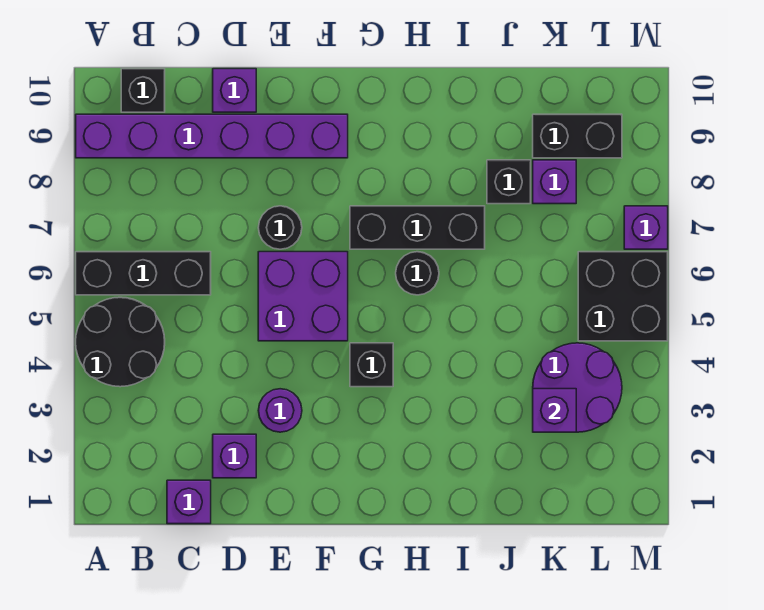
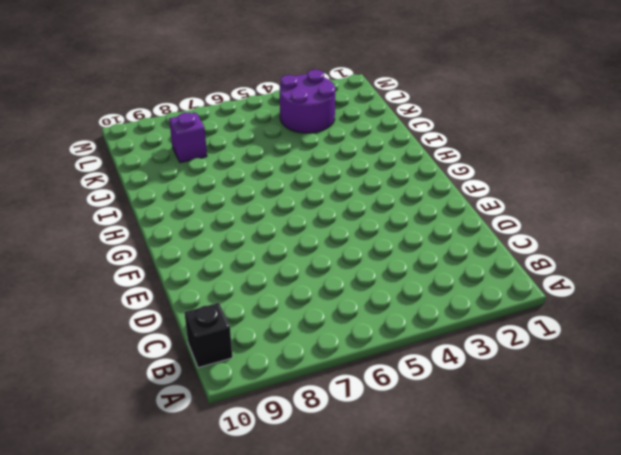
none -> black 2x2 round brick [76,297,165,387]
none -> black 1x3 brick [76,252,211,295]
none -> purple 1x6 brick [76,114,348,158]

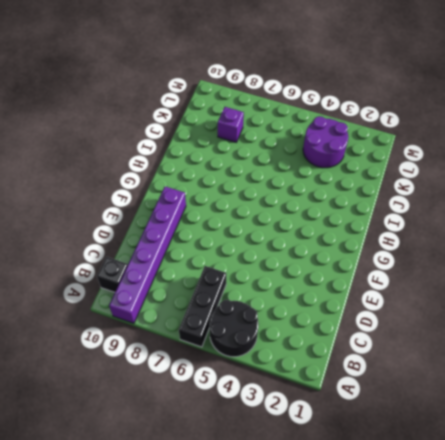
none -> purple 1x1 brick [167,480,211,524]
none -> purple 1x1 brick [213,434,256,478]
none -> purple 1x1 brick [213,69,256,112]

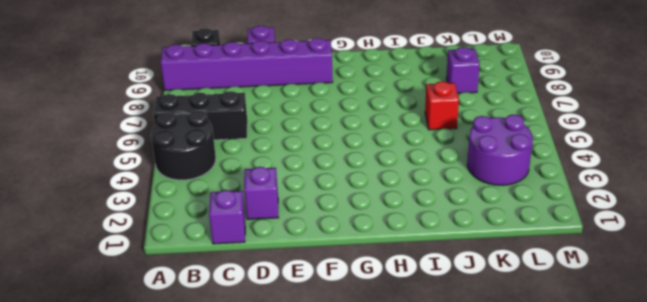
red 1x1 brick [425,81,459,130] -> none
none -> purple 1x1 round brick [258,389,302,432]
none -> purple 2x2 brick [258,252,348,341]
none -> black 1x1 round brick [258,206,302,249]

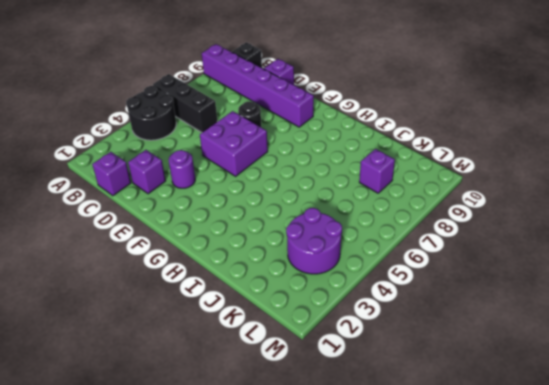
none -> black 1x1 brick [350,343,393,387]
none -> black 1x3 brick [350,206,485,249]
none -> black 1x1 round brick [396,252,439,295]

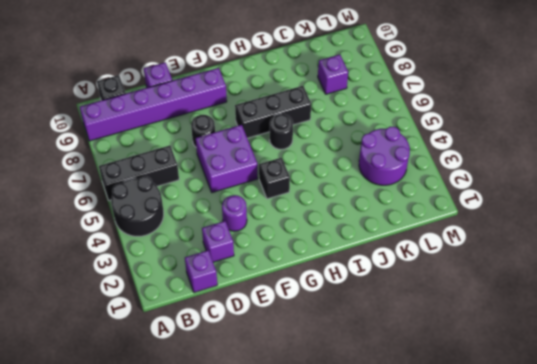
none -> black 1x1 brick [487,160,531,204]
none -> black 1x2 brick [533,114,622,158]
none -> black 2x2 brick [578,252,668,341]

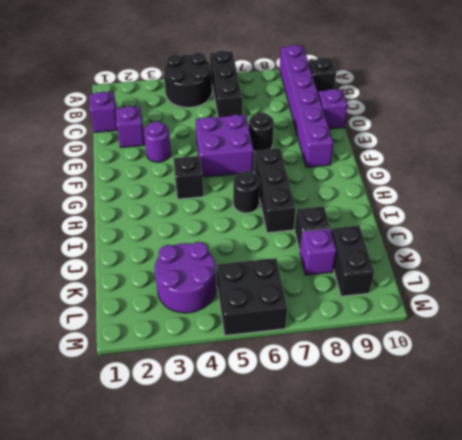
none -> purple 1x1 brick [624,206,668,249]
none -> purple 1x1 brick [533,389,576,432]

